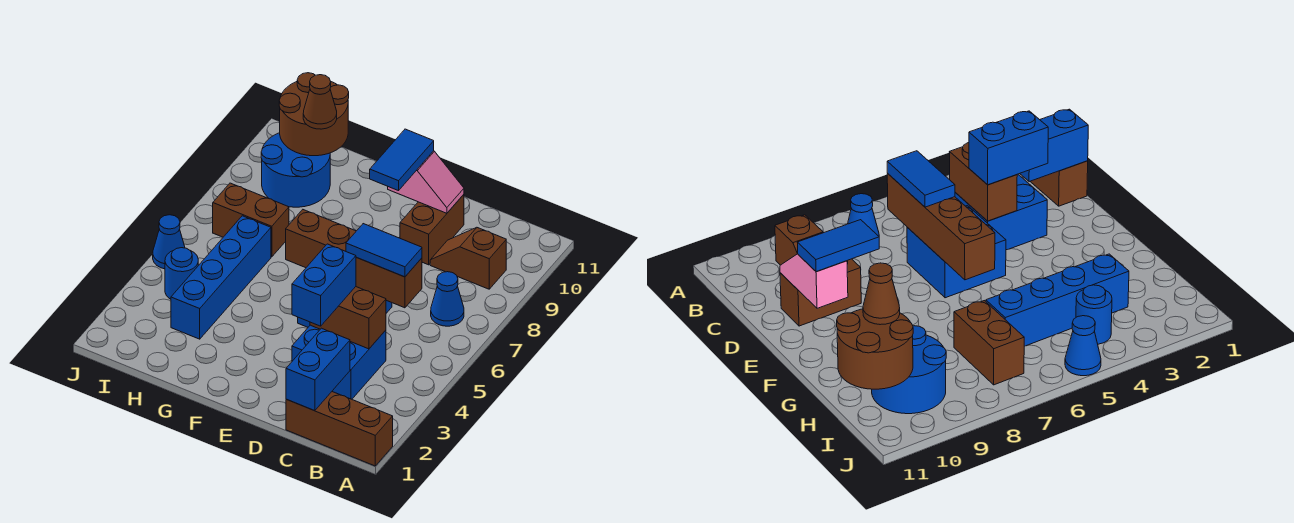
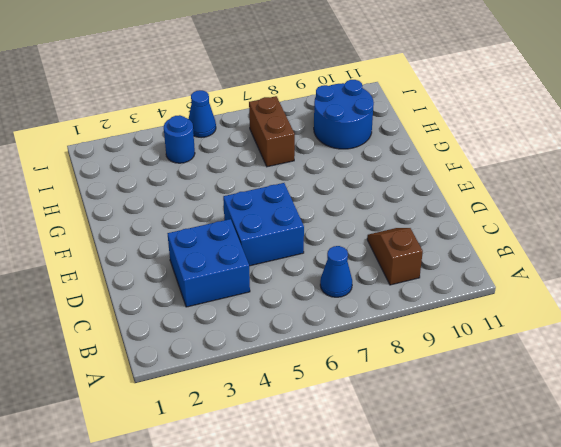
none -> brown 1x3 brick [286,392,393,466]
none -> brown 1x2 brick [400,195,464,265]
none -> blue 1x4 brick [171,216,271,339]

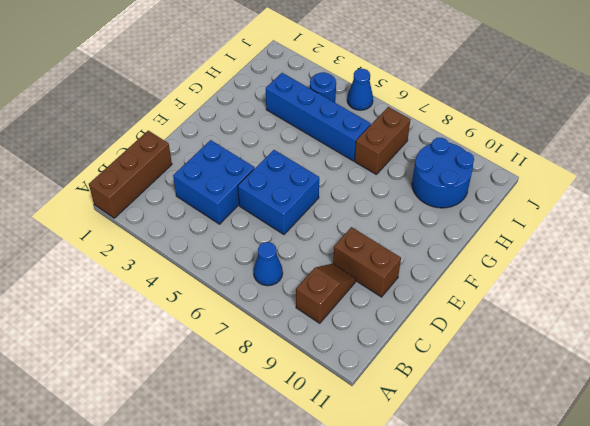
none -> blue 1x2 brick [286,328,350,411]
none -> brown 1x2 brick [310,287,386,349]
none -> brown 1x4 brick [286,210,422,308]

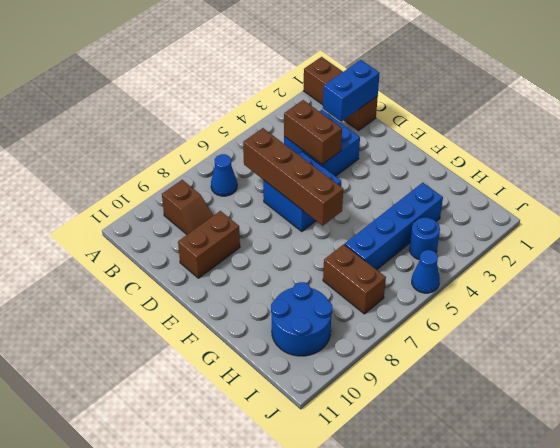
none -> pink 1x2 slope [388,151,464,213]
none -> brown 2x2 round brick [279,73,349,156]
none -> blue 1x2 tile [346,224,422,277]

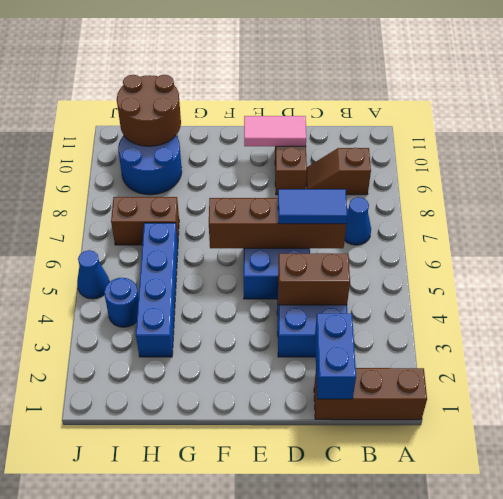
pink 1x2 tile [244,116,306,146] -> pink 1x2 slope [388,151,464,213]
none -> blue 1x2 brick [292,244,356,326]
none -> blue 1x2 tile [370,129,434,191]
none -> brown 1x1 cone [303,75,337,129]

